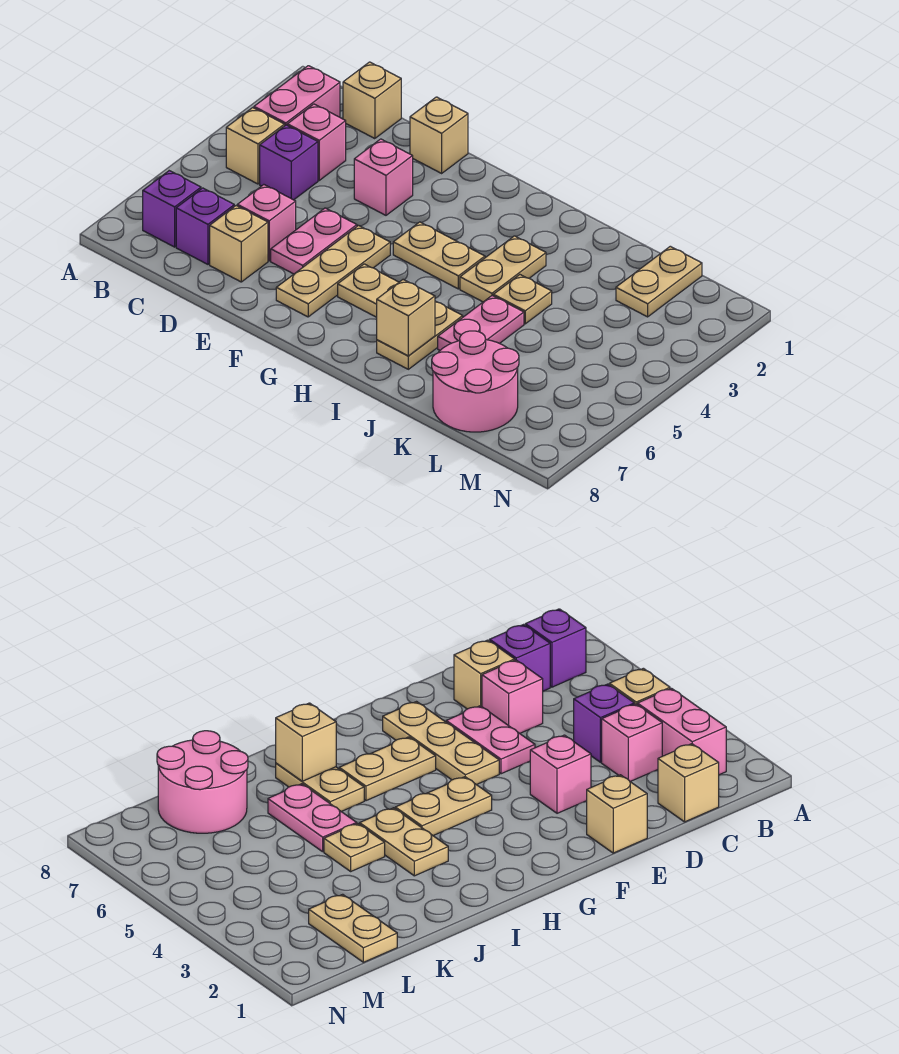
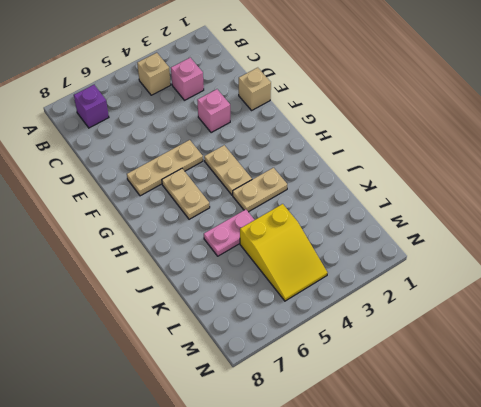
yellow 2x3 slope [240,204,328,301] -> none
none -> pink 1x2 brick [254,66,340,125]
none -> tan 1x1 brick [343,62,401,139]
none -> purple 1x1 brick [260,125,318,200]

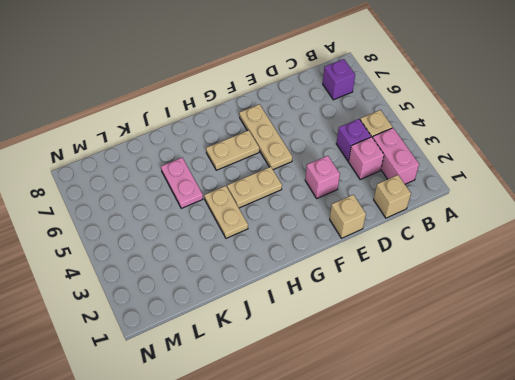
none -> purple 1x1 brick [176,188,234,264]
none -> pink 1x1 brick [237,185,296,261]
none -> tan 1x1 brick [210,206,268,282]

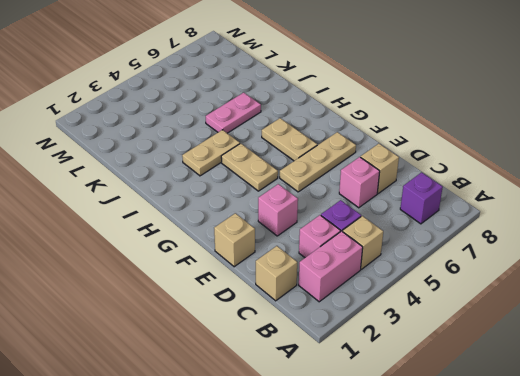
none -> purple 1x1 brick [176,188,234,264]
none -> pink 1x2 plate [271,208,357,274]
none -> tan 1x2 plate [377,301,463,369]

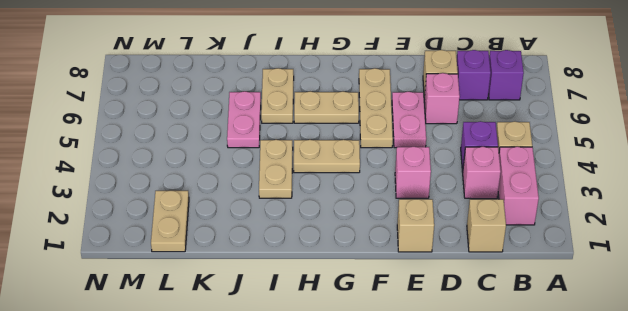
none -> tan 1x1 plate [493,275,552,324]
none -> pink 2x2 round brick [432,331,519,432]
none -> tan 1x1 brick [377,280,435,356]

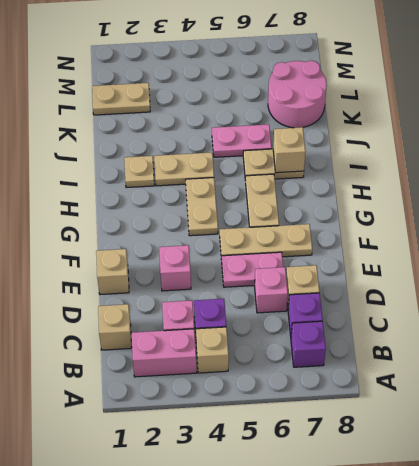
tan 1x1 plate [124,156,154,188] -> tan 1x1 plate moved to [493,275,552,324]

